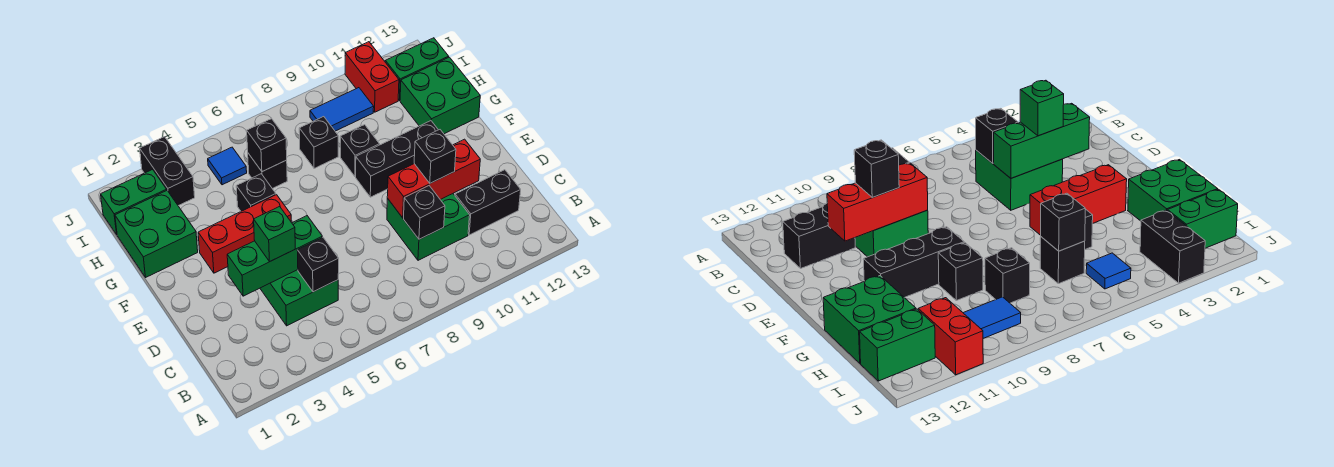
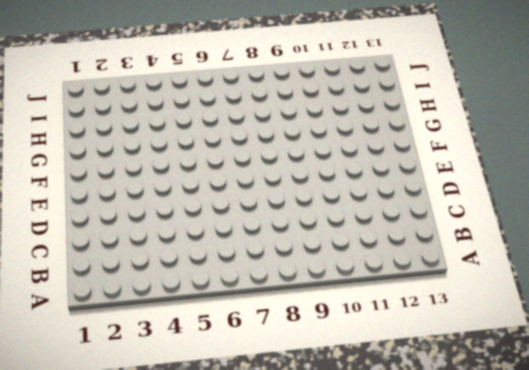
none -> green 2x2 brick [260,270,338,326]
none -> green 2x2 brick [387,194,470,260]
none -> black 1x2 brick [455,170,521,235]

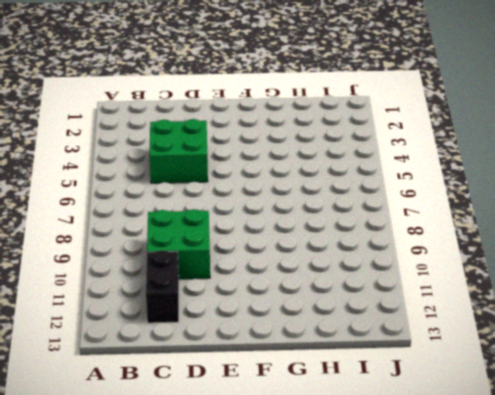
none -> red 1x3 brick [198,195,291,273]
none -> black 1x3 brick [356,121,438,197]
none -> green 2x2 brick [115,191,198,277]

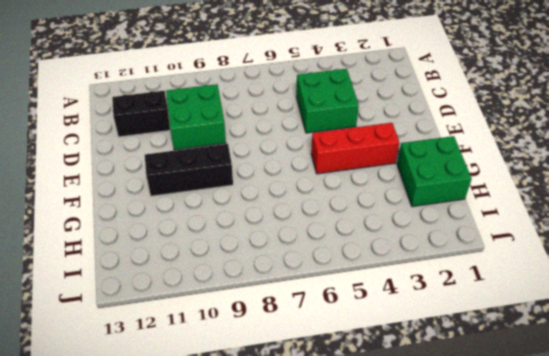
none -> black 1x1 brick [236,174,276,211]
none -> black 1x1 brick [340,125,380,177]
none -> green 2x2 brick [400,57,480,134]

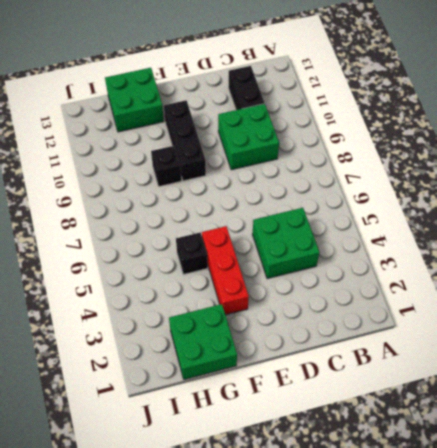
none -> black 1x1 brick [248,153,287,189]
none -> black 1x1 brick [299,117,338,168]
none -> green 1x2 brick [101,170,167,235]

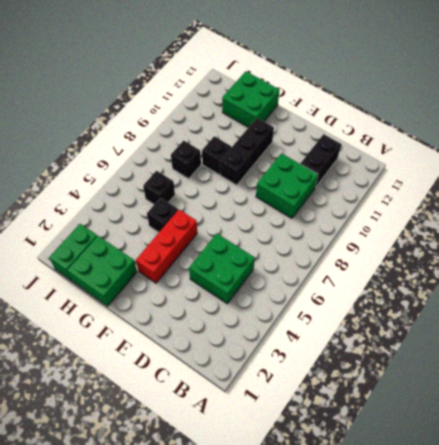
none -> black 1x2 brick [140,137,195,206]
none -> blue 1x1 tile [208,147,247,185]
none -> blue 1x2 tile [310,88,374,131]

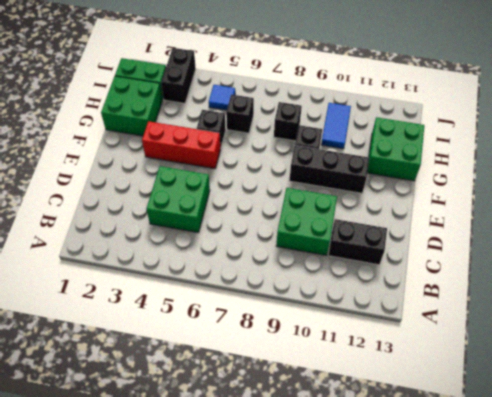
blue 1x2 tile [321,103,351,149] -> blue 1x2 tile turned to [310,88,374,131]
none -> red 1x2 brick [345,42,399,112]
none -> green 1x2 brick [385,38,449,101]
none -> black 1x1 brick [297,237,339,292]

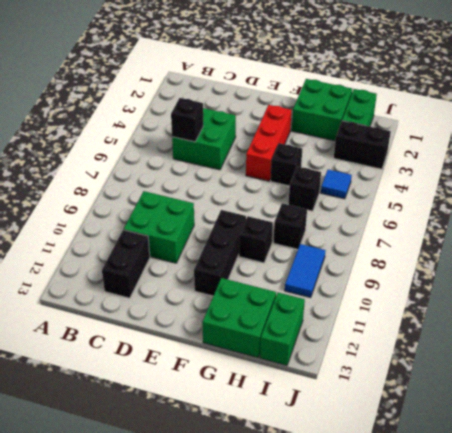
none -> red 1x2 brick [345,42,399,112]
none -> black 1x1 brick [404,186,445,239]
none -> green 1x3 brick [227,216,322,296]

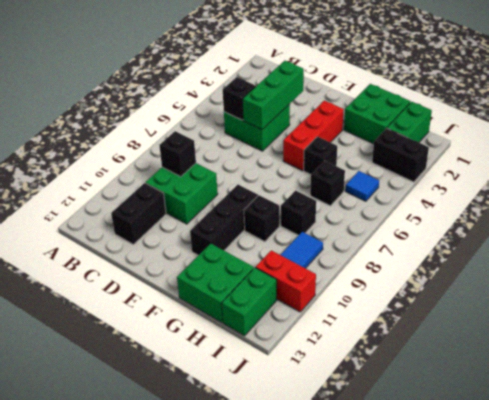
none -> red 1x3 brick [387,139,480,218]
none -> black 1x1 brick [247,119,287,172]
none -> green 1x1 brick [254,207,295,262]

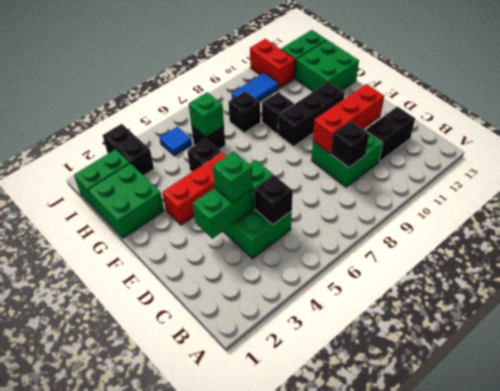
green 1x1 brick [189,92,224,137] -> black 1x1 brick [247,119,287,172]
none -> black 1x1 brick [414,130,456,183]

